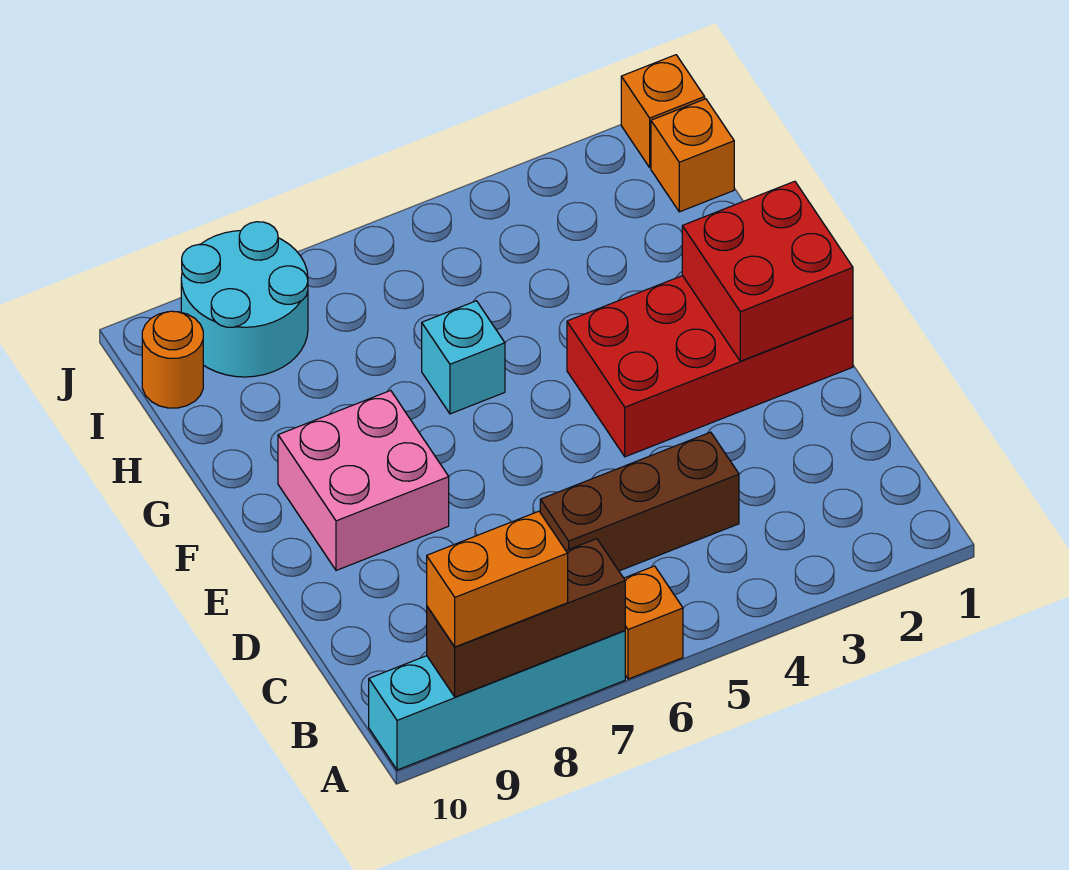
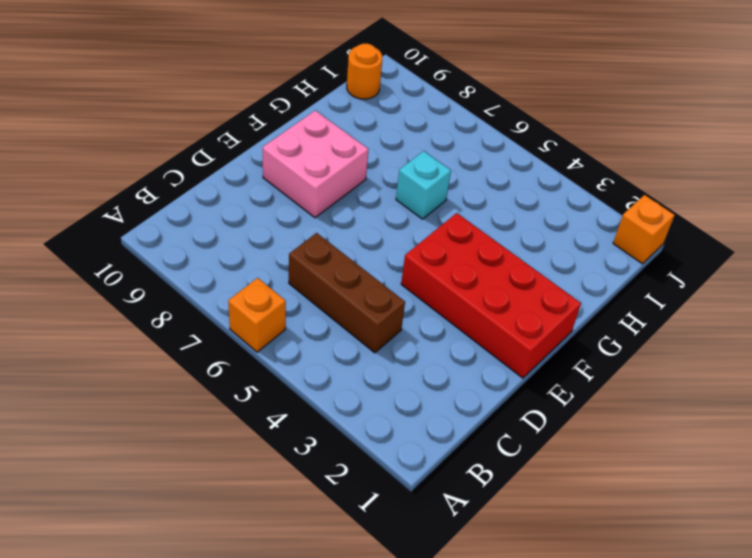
none -> cyan 1x4 brick [369,631,625,770]
none -> orange 1x1 brick [651,99,734,212]
none -> cyan 2x2 round brick [181,222,308,377]

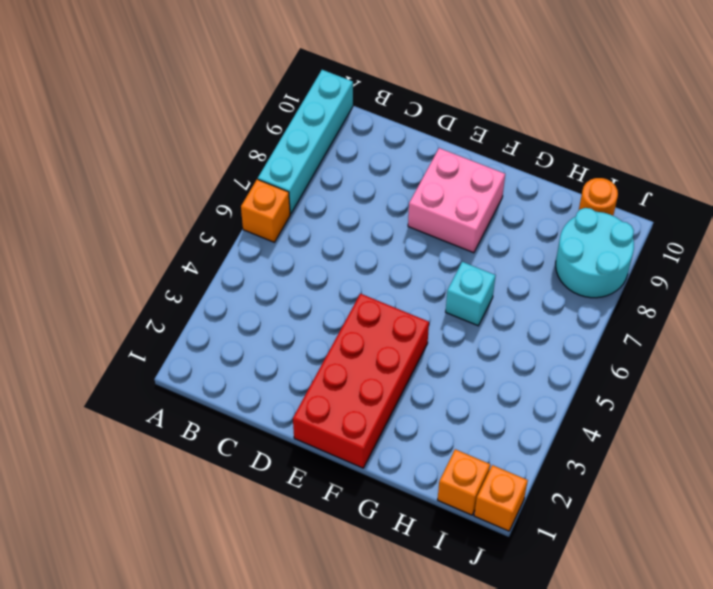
none -> brown 1x3 brick [540,432,739,571]
none -> brown 1x3 brick [427,539,625,697]
none -> red 2x2 brick [682,181,853,361]

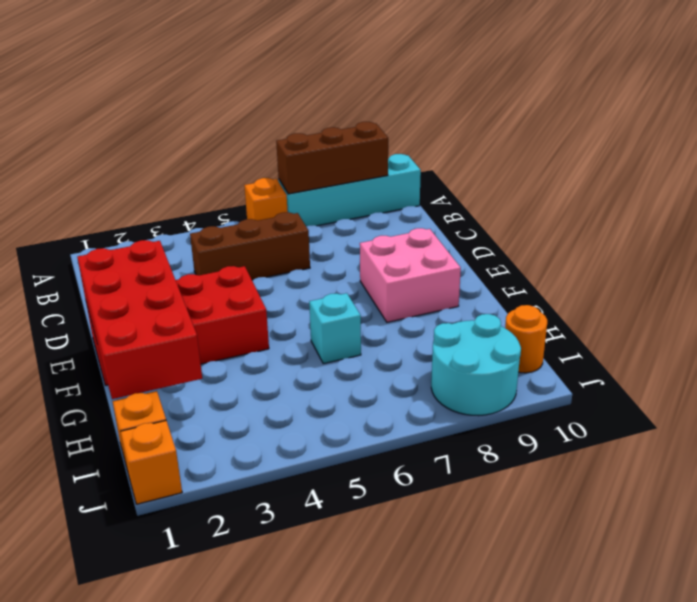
red 2x4 brick [77,240,202,399] -> red 2x2 brick [682,181,853,361]
none -> orange 1x2 brick [427,511,568,647]

